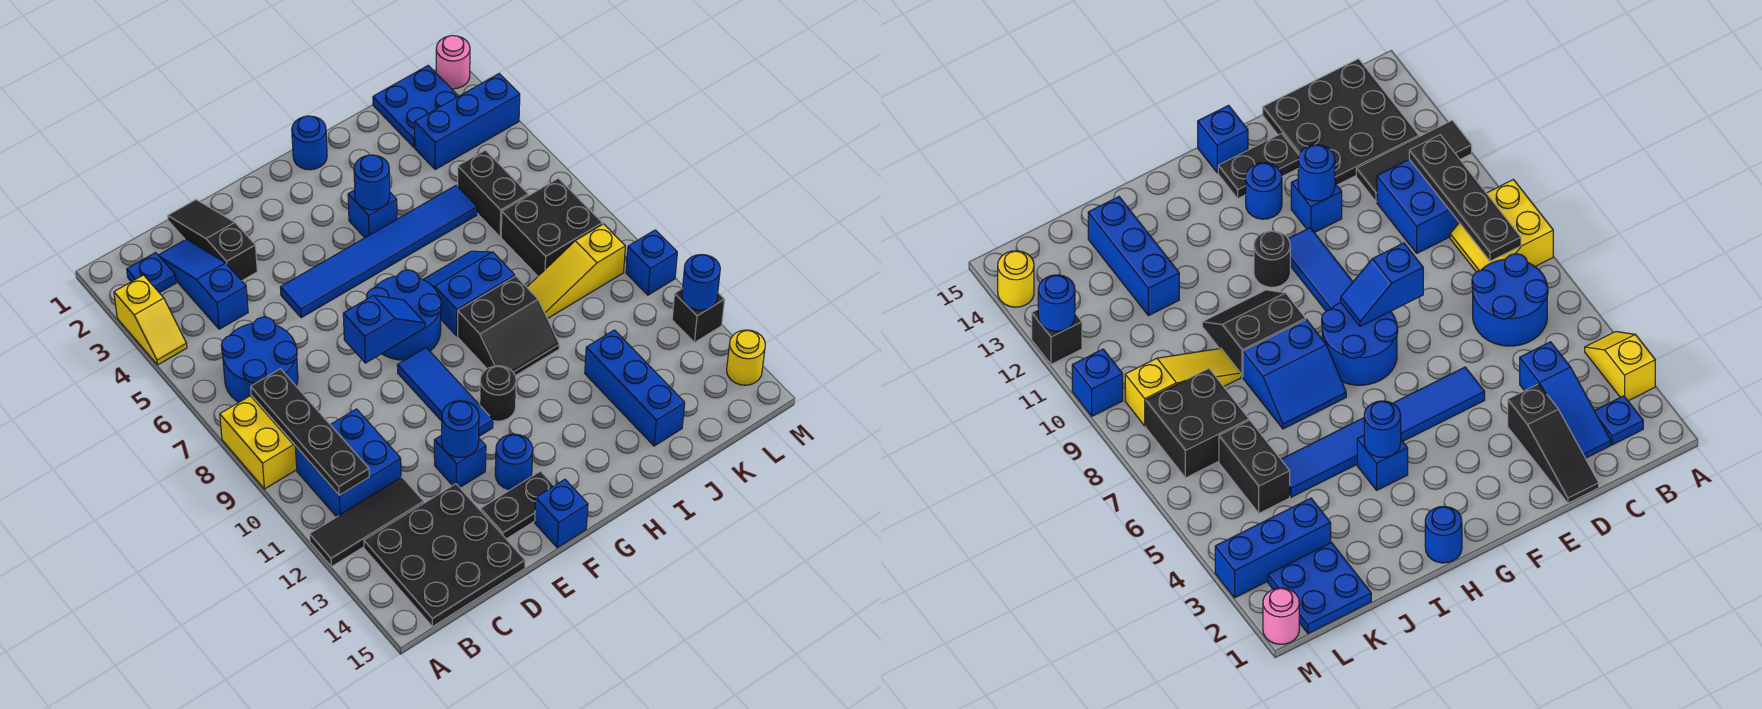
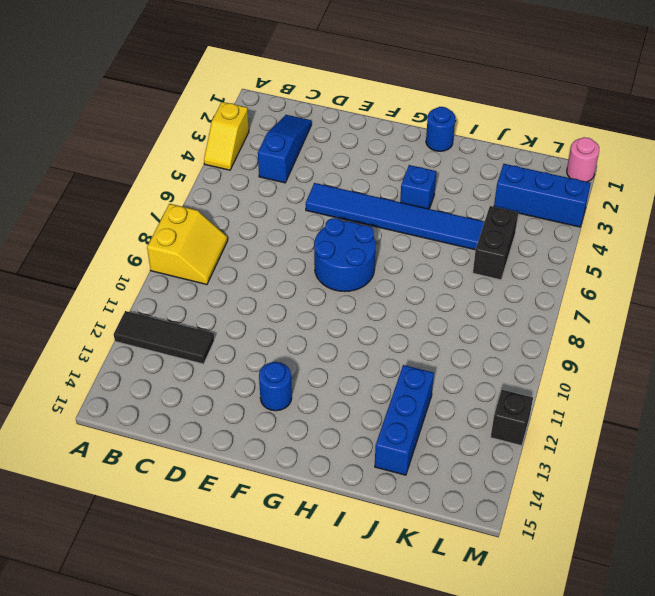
none -> blue 1x1 plate [127,253,176,293]
none -> blue 2x2 round brick [221,317,298,402]
none -> blue 2x2 brick [295,409,401,517]
none -> black 3x3 plate [364,484,525,627]

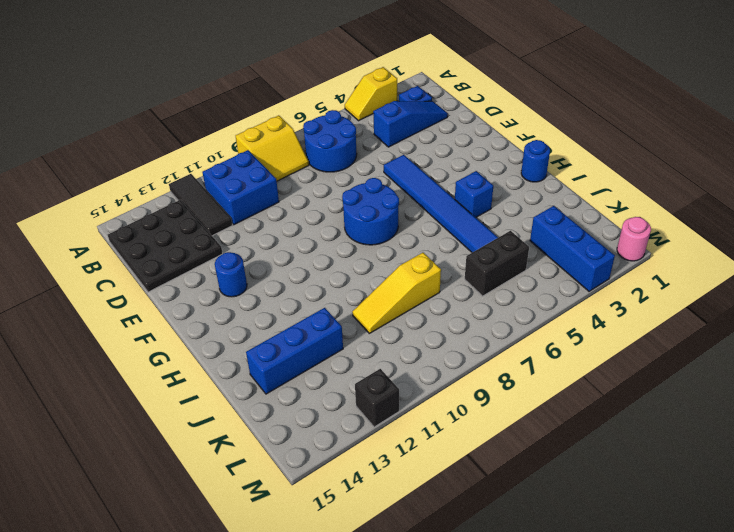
yellow 1x3 slope [352,253,441,333] -> yellow 1x3 slope turned to [527,224,625,319]
none -> black 1x3 slope [168,200,257,281]
none -> blue 1x1 brick [434,435,486,487]
none -> black 1x2 plate [481,471,554,539]
none -> blue 1x3 tile [397,348,493,436]

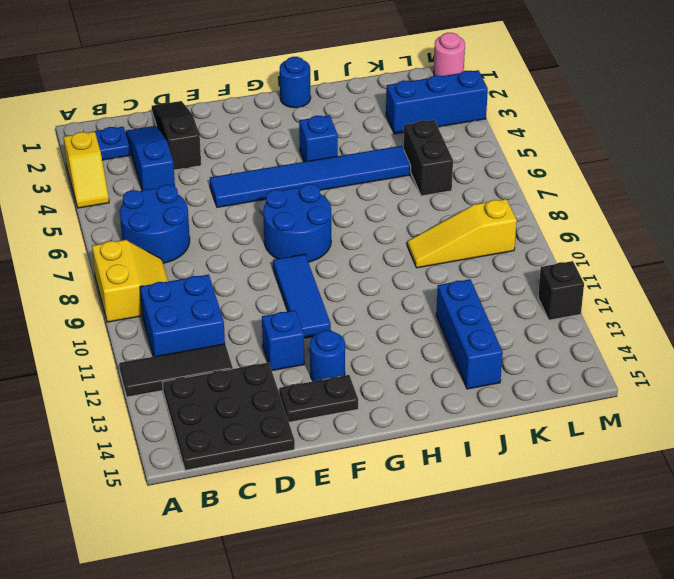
none -> blue 1x1 brick [535,479,588,548]
none -> black 1x1 round brick [480,366,516,421]
none -> blue 2x2 slope [423,251,515,336]
none -> black 2x2 slope [458,276,559,376]

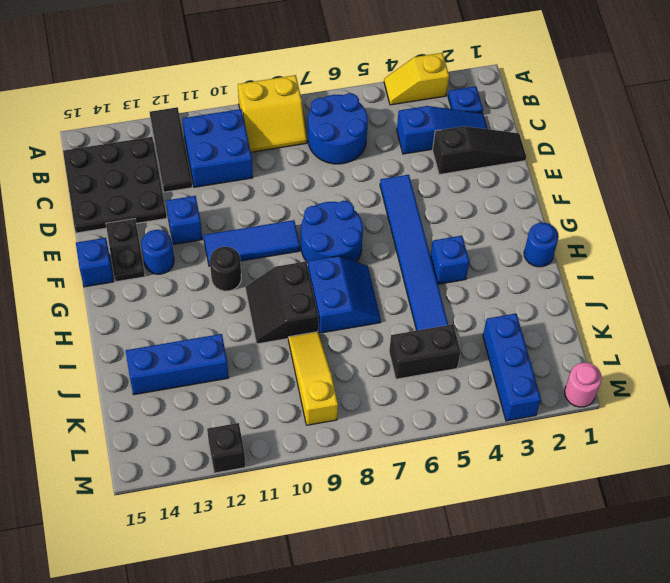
none -> blue 2x2 plate [373,66,459,147]
none -> black 2x2 brick [501,178,602,276]
none -> blue 1x1 brick [626,230,677,295]
none -> yellow 1x1 round brick [727,330,765,385]

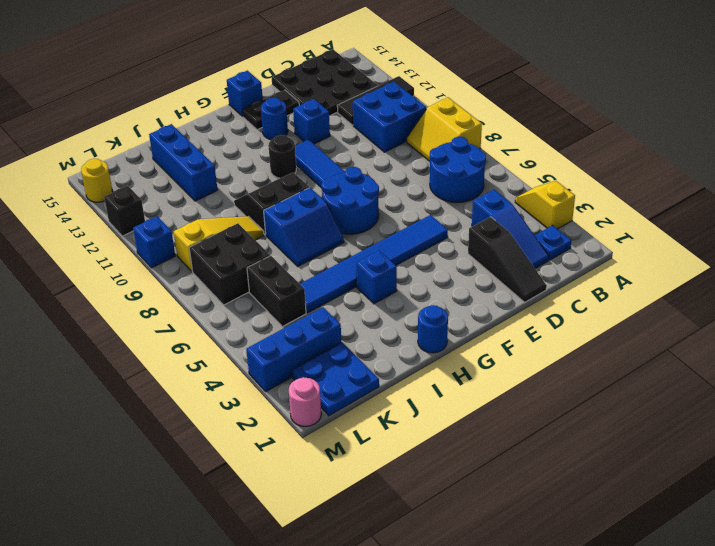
none -> black 1x4 plate [251,369,369,495]
none -> blue 1x2 slope [343,295,425,363]
none -> blue 1x1 round brick [442,401,479,457]
none -> blue 1x1 round brick [354,155,390,210]

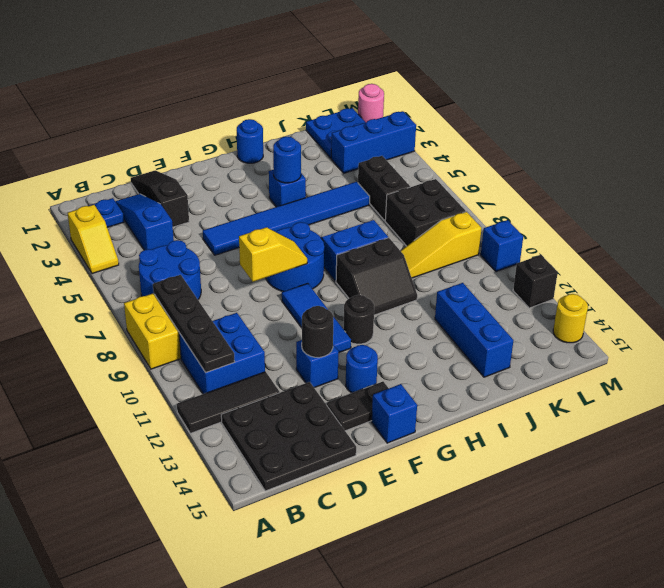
yellow 1x2 slope [239,227,307,282] -> blue 1x2 slope [343,295,425,363]
black 1x1 round brick [302,306,333,357] -> blue 1x1 round brick [442,401,479,457]
none -> blue 1x1 round brick [682,254,720,310]

